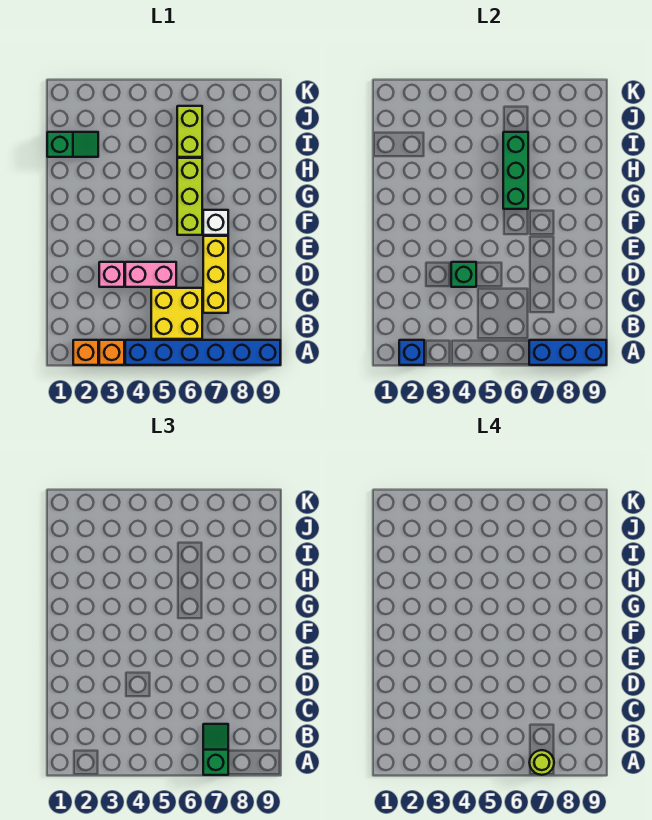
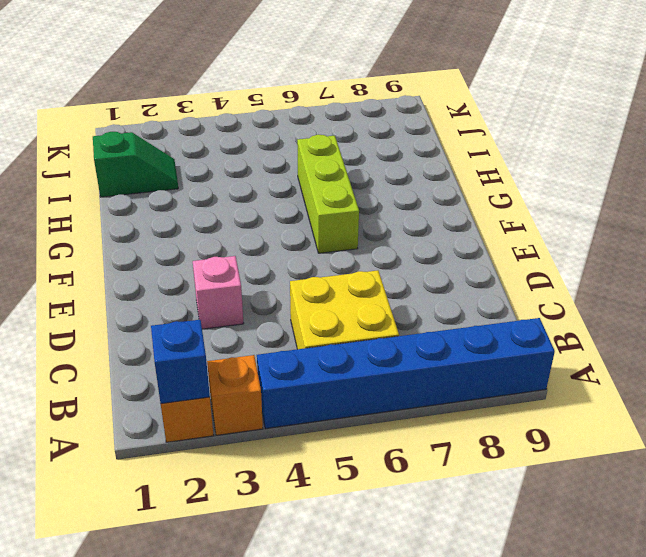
none -> yellow 1x3 brick [203,236,228,313]
none -> pink 1x2 brick [125,262,176,287]
none -> white 1x1 brick [203,210,228,235]

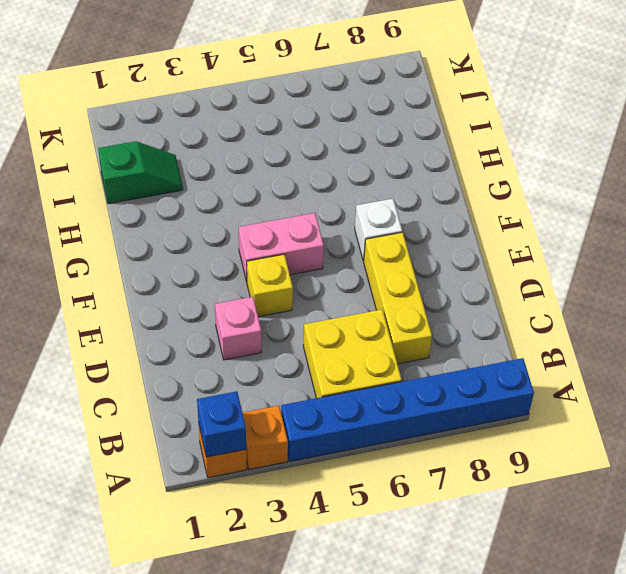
yellow 1x1 brick [247,254,293,317] -> none
pink 1x2 brick [239,213,324,282] -> pink 1x2 brick moved to [125,262,176,287]
none -> lime 1x3 brick [177,158,202,235]
none -> lime 1x2 brick [177,106,202,157]
none -> blue 1x3 brick [529,340,606,365]

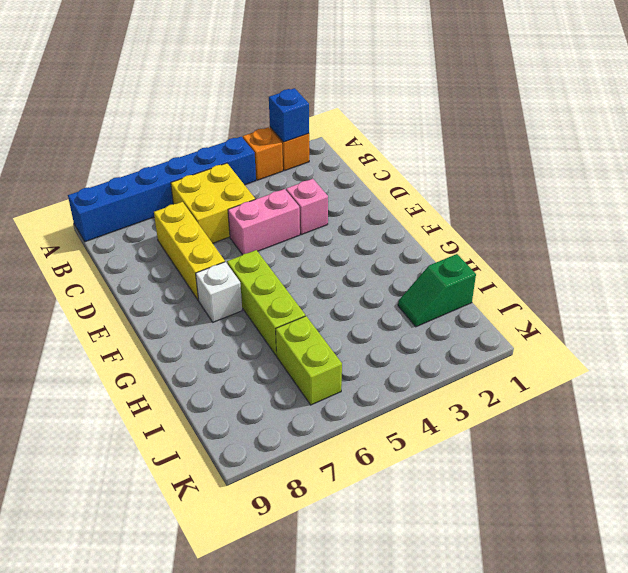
none -> blue 1x3 brick [529,340,606,365]
none -> green 1x1 brick [451,262,476,287]
none -> green 1x3 brick [503,132,528,209]

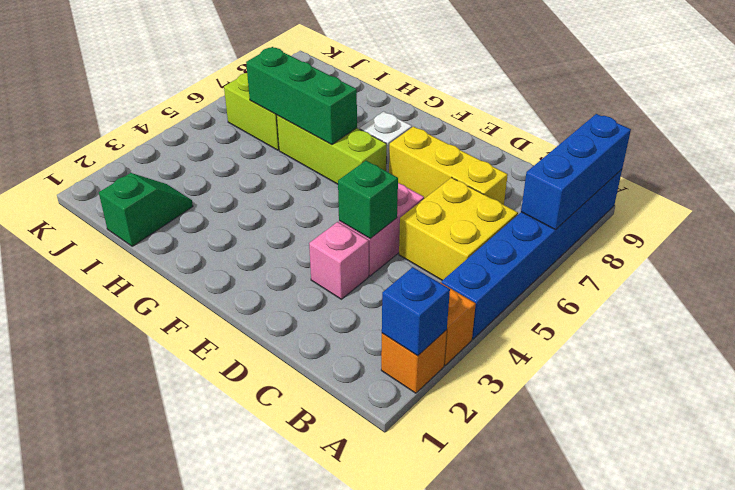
none -> green 1x2 slope [203,724,228,775]
none -> lime 1x1 round brick [530,750,554,775]

